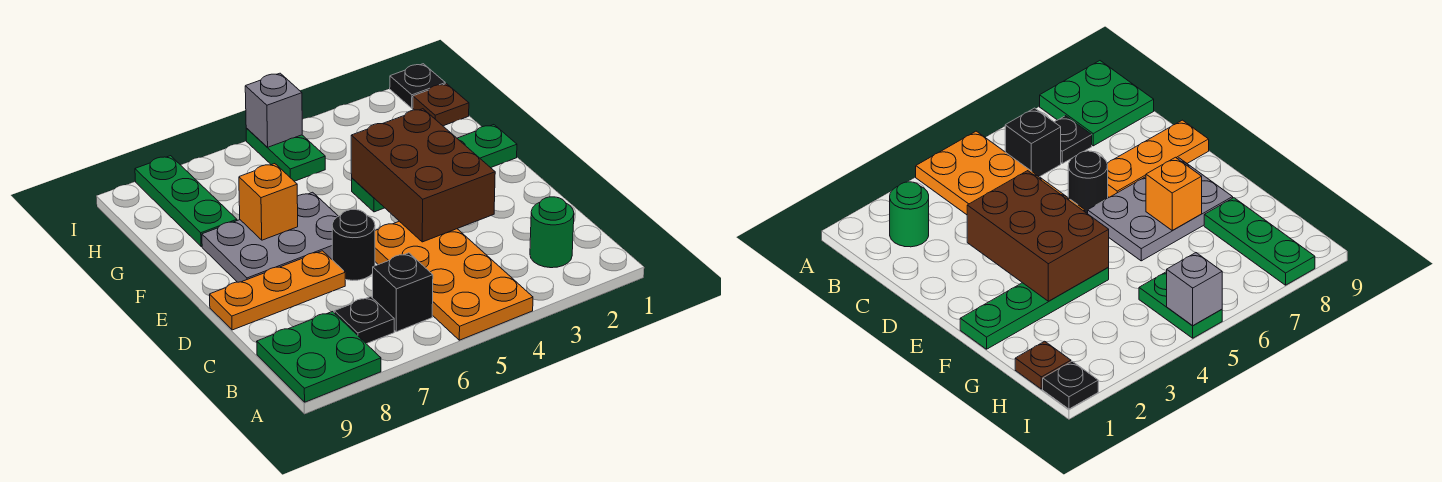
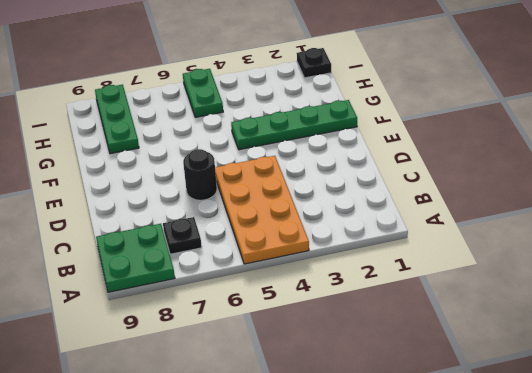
none -> green 1x1 round brick [530,197,574,268]
none -> black 1x1 brick [373,253,433,332]
none -> orange 1x3 plate [210,251,345,330]

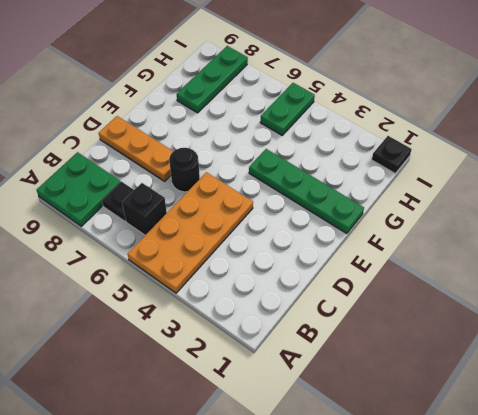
none -> green 1x1 round brick [530,197,574,268]
none -> grey 2x3 plate [202,192,338,282]
none -> brown 1x1 plate [413,84,469,126]

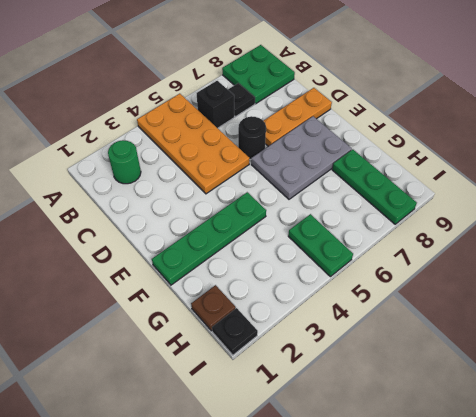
none -> brown 2x3 brick [351,109,495,242]
none -> orange 1x1 brick [239,164,298,240]
none -> grey 1x1 brick [245,73,302,147]

